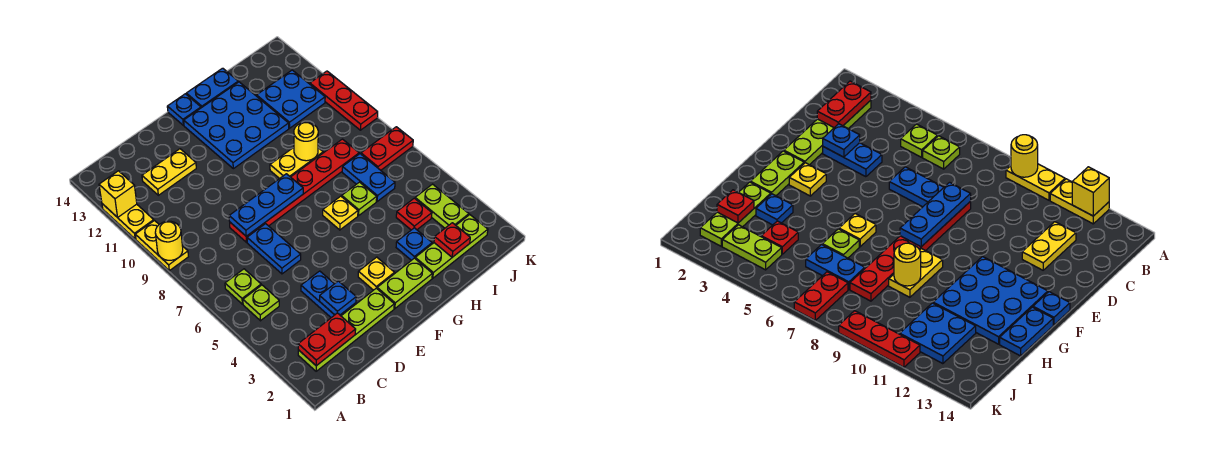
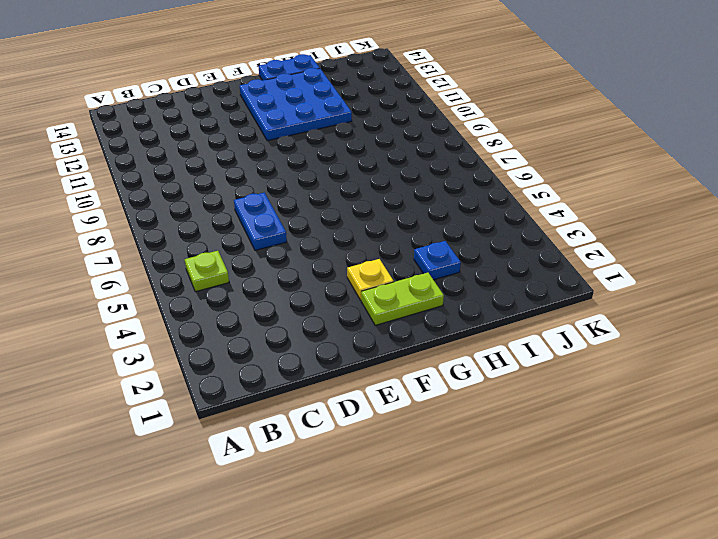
none -> yellow 1x2 plate [135,221,188,271]
none -> yellow 1x2 plate [102,204,154,239]
none -> lime 1x4 plate [298,288,394,371]
none -> lime 1x1 plate [225,269,261,304]

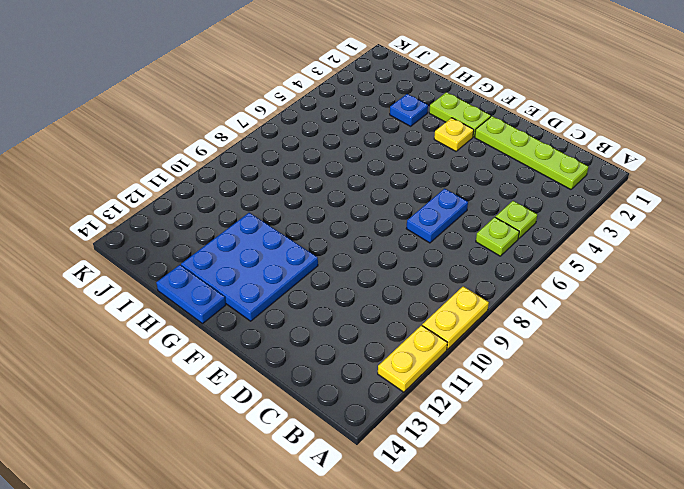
none -> yellow 1x2 plate [142,149,196,195]
none -> blue 1x2 plate [301,271,356,318]
none -> red 1x6 plate [230,139,359,242]
none -> blue 1x1 plate [167,94,201,125]

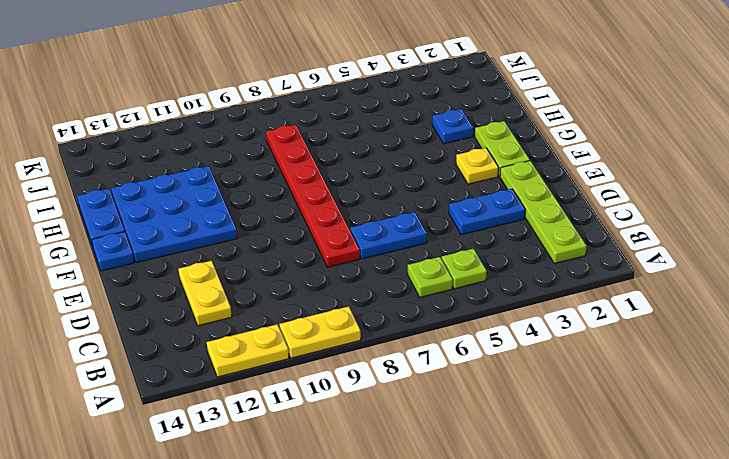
none -> yellow 1x1 plate [323,196,358,230]
none -> yellow 1x2 plate [270,147,323,179]
none -> lime 1x3 plate [415,215,488,278]
none -> lime 1x1 plate [342,182,377,215]

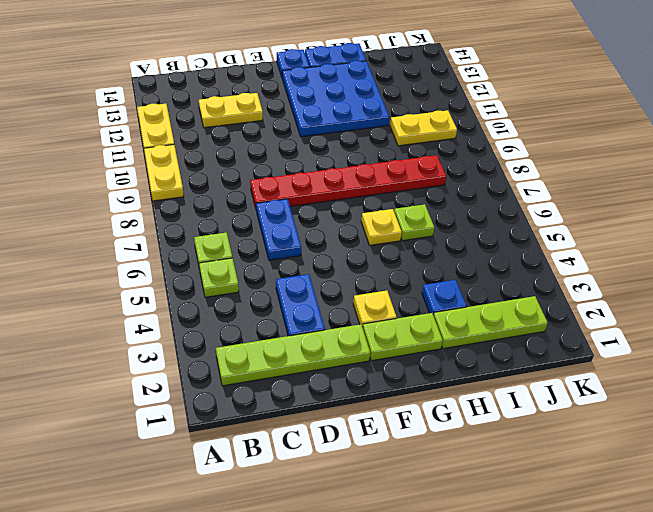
yellow 1x2 plate [390,110,457,146] -> yellow 1x2 plate moved to [270,147,323,179]
none -> red 1x1 plate [396,198,432,230]
none -> blue 1x2 plate [342,154,395,201]
none -> blue 2x2 plate [257,70,325,128]
none -> lime 1x2 plate [415,184,469,228]

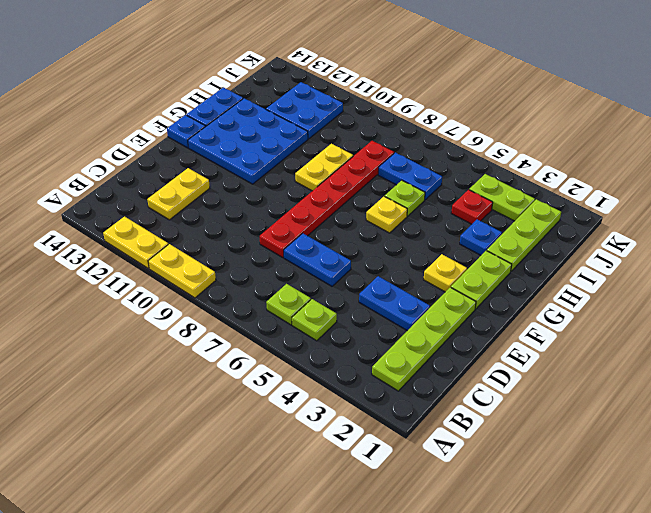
none -> red 1x2 plate [361,127,413,170]
none -> red 1x3 plate [310,71,378,130]
none -> yellow 1x1 round brick [155,221,183,260]
none -> yellow 1x1 brick [99,171,137,218]

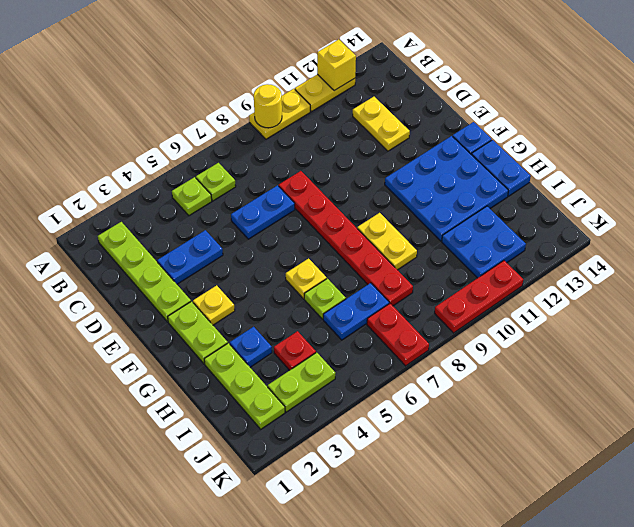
none -> red 1x2 plate [298,313,356,366]
none -> blue 1x1 plate [320,281,356,315]
none -> blue 1x3 plate [229,174,303,236]
none -> yellow 1x1 round brick [294,123,318,161]

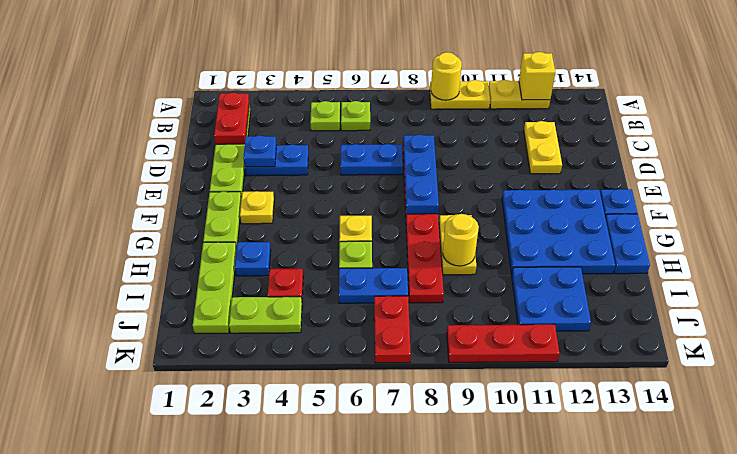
none -> red 1x1 plate [434,223,470,257]

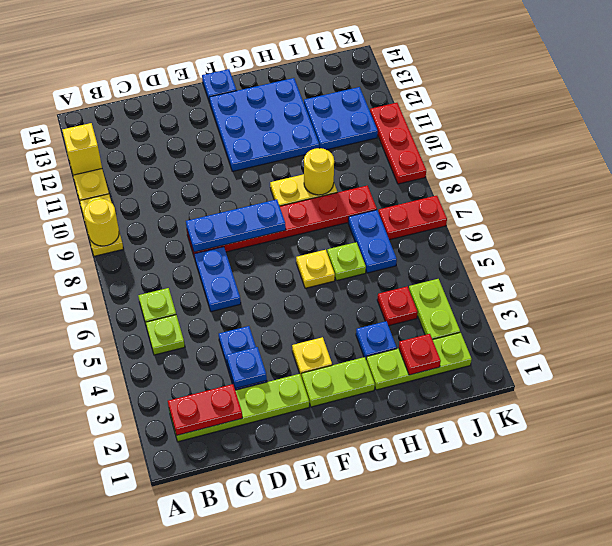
none -> yellow 1x2 plate [142,149,196,195]
none -> blue 1x2 plate [186,68,238,108]

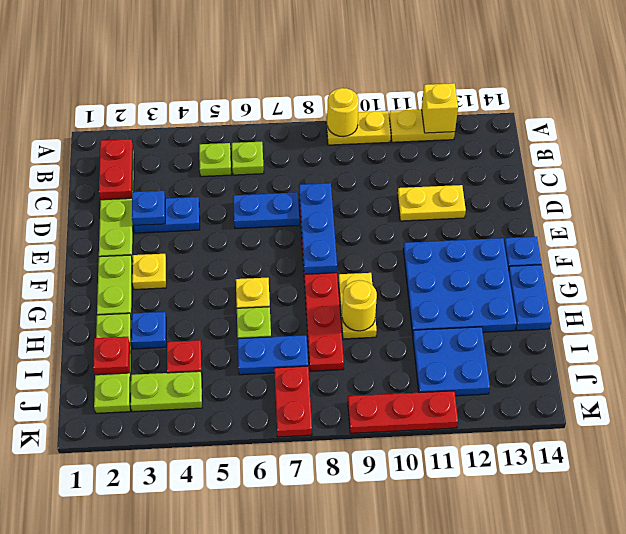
yellow 1x2 plate [398,185,466,221] -> yellow 1x2 plate turned to [142,149,196,195]

